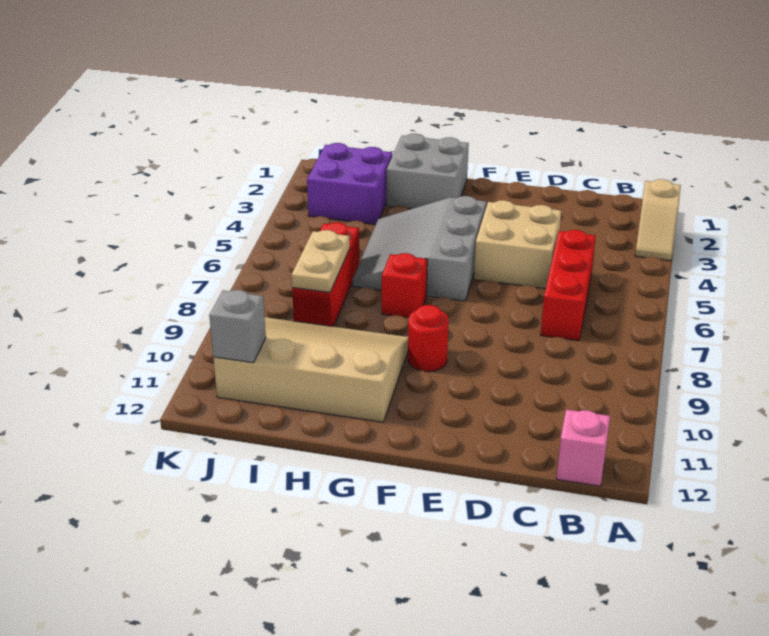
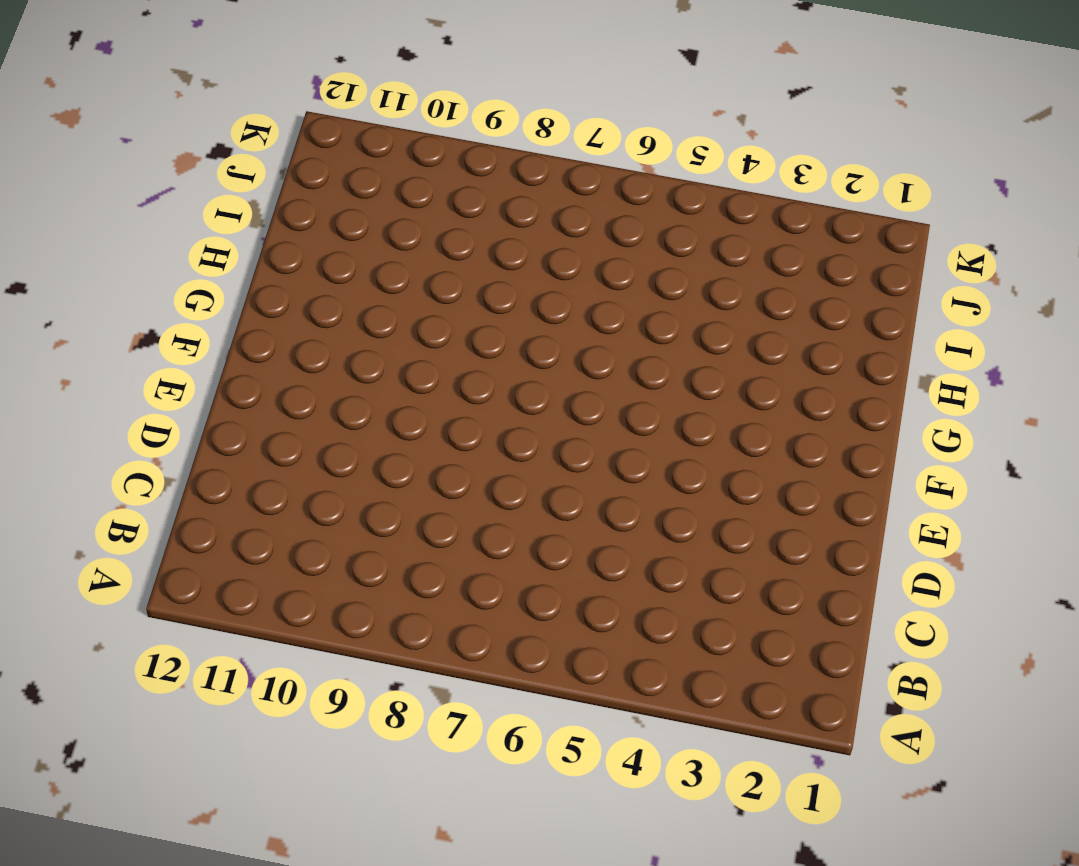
none -> tan 1x2 slope [635,179,681,261]
none -> pink 1x1 brick [557,410,610,486]
none -> red 1x3 brick [541,230,596,341]

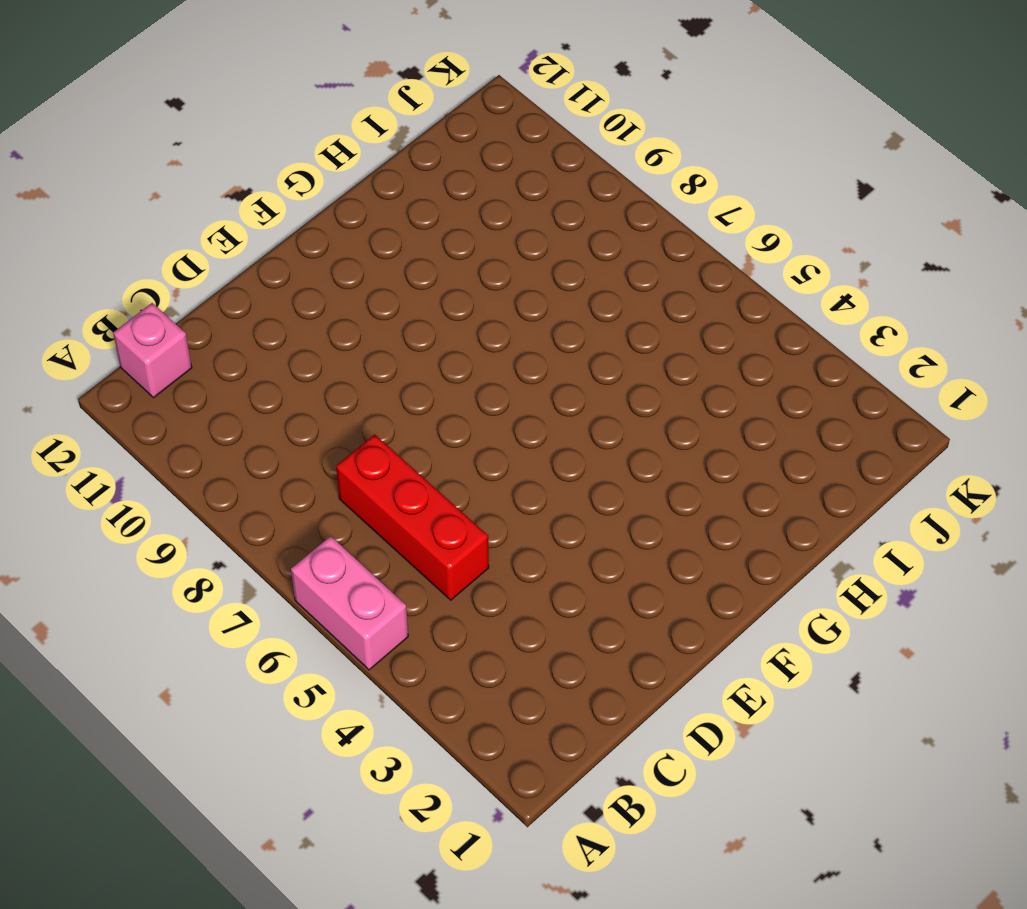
pink 1x2 brick [291,536,408,670] -> none
none -> tan 1x2 slope [635,179,681,261]
none -> tan 2x2 brick [474,200,561,289]
none -> grey 3x3 slope [352,196,486,301]

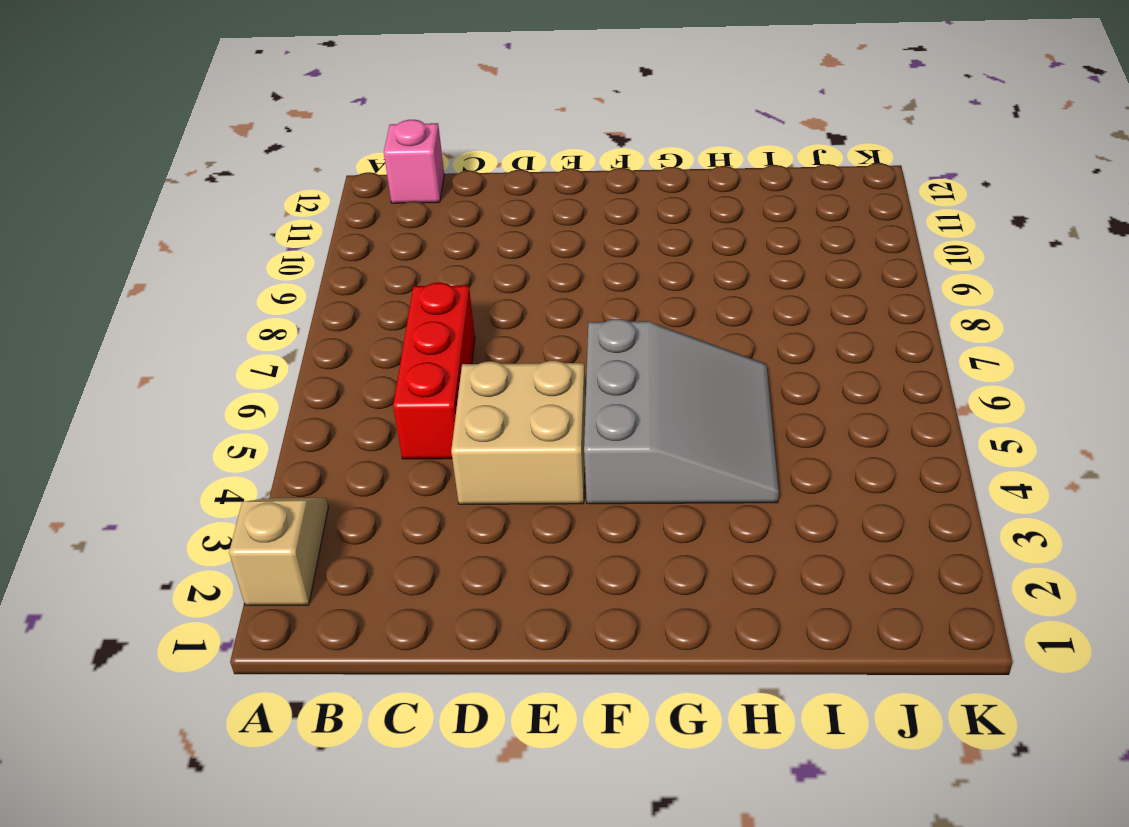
none -> red 1x1 round brick [408,305,449,372]
none -> grey 2x2 brick [387,134,469,209]
none -> red 1x1 brick [382,253,427,318]

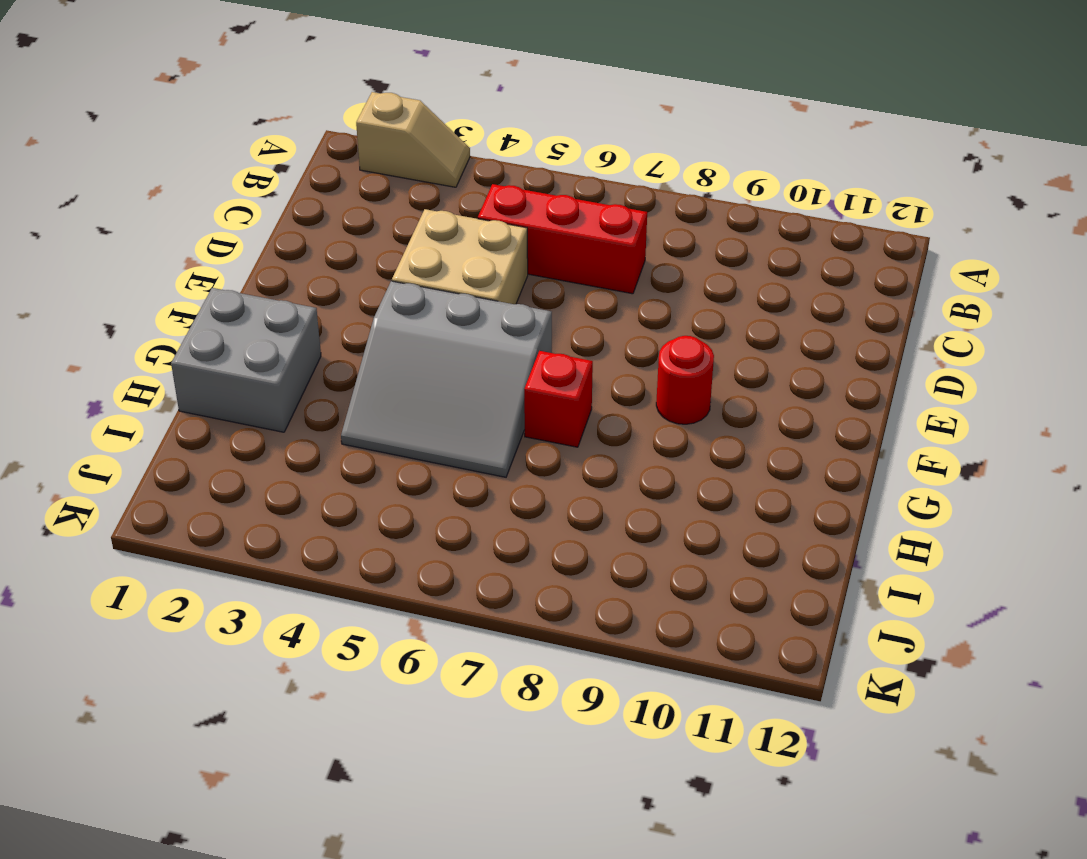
none -> pink 1x1 brick [557,410,610,486]
none -> tan 3x4 slope [213,317,408,422]
none -> purple 2x2 brick [307,143,392,224]

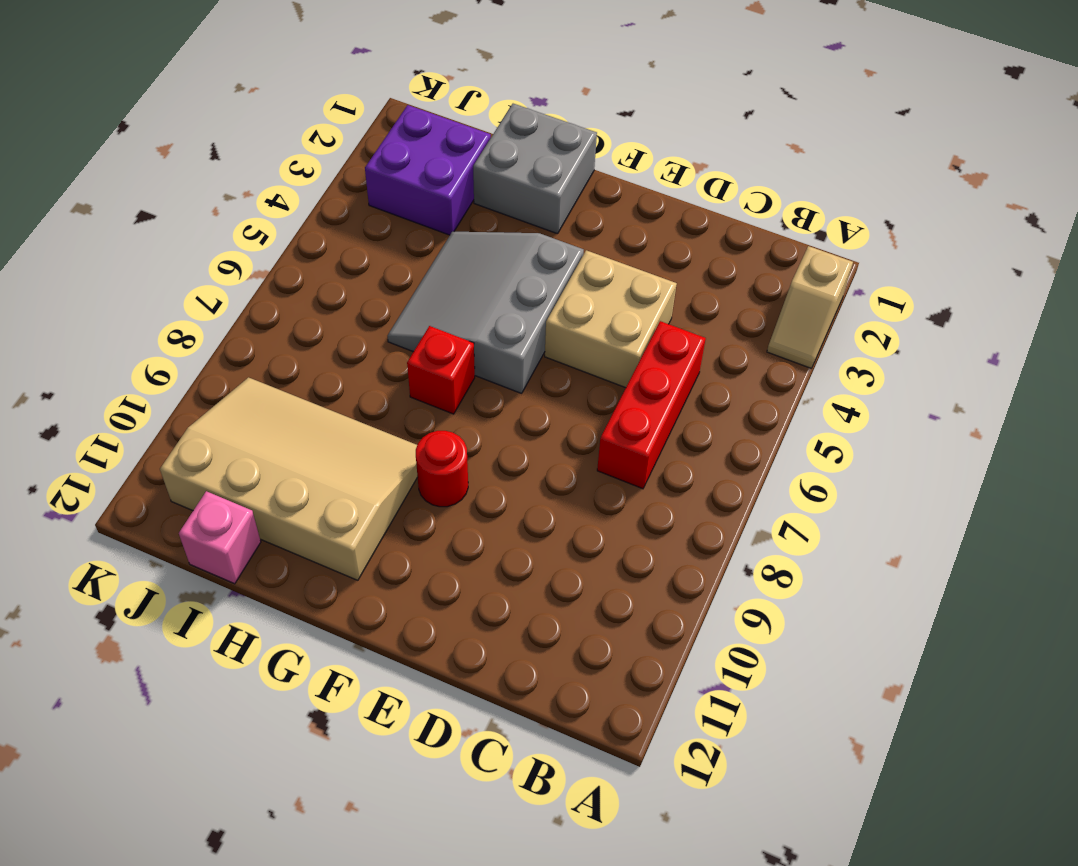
pink 1x1 brick [179,491,261,584] -> pink 1x1 brick moved to [557,410,610,486]
none -> red 1x3 brick [292,222,359,327]
none -> tan 1x2 plate [291,230,350,293]
none -> grey 1x1 brick [209,290,266,363]

